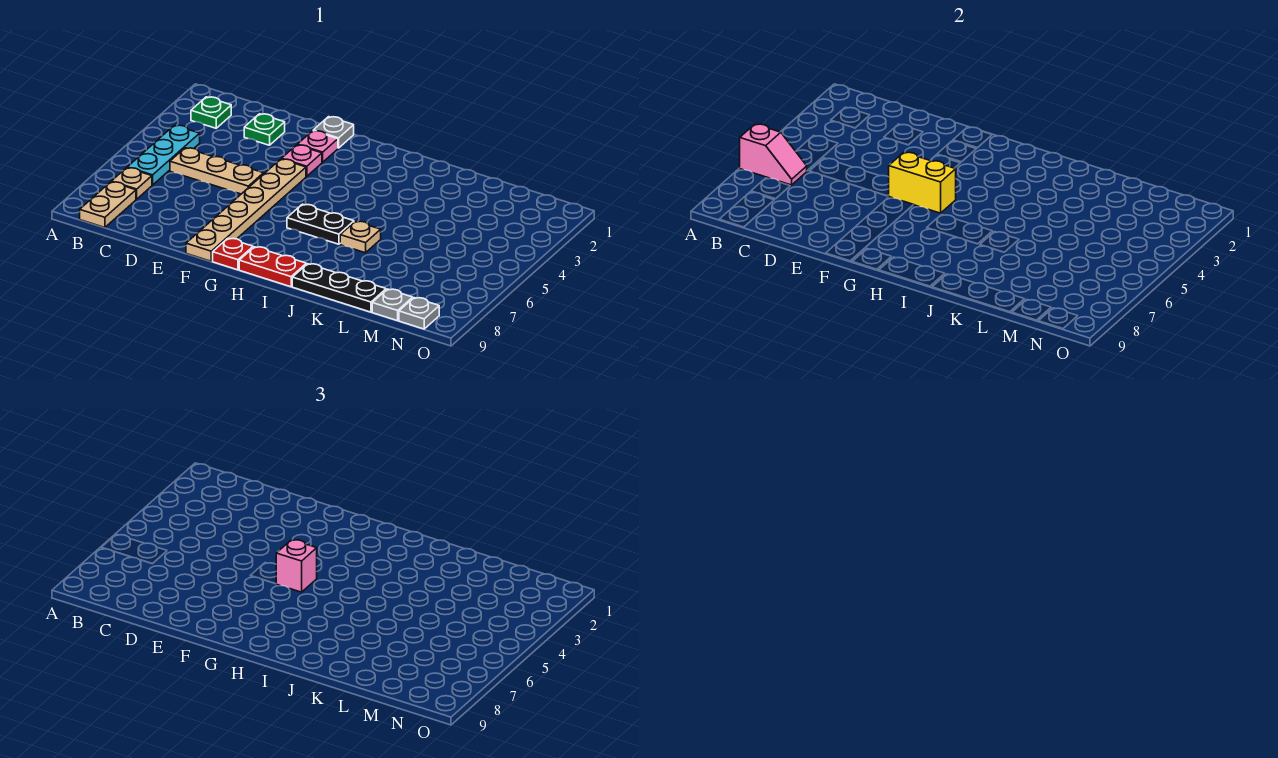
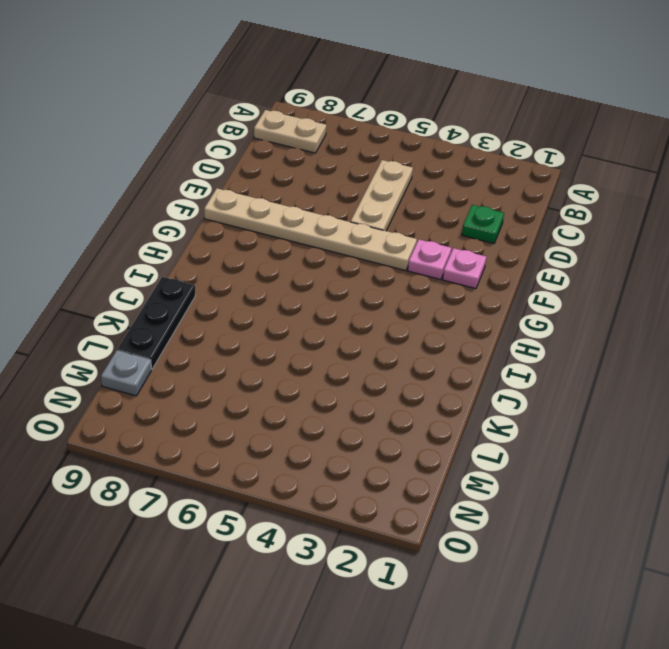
none -> green 1x1 plate [191,97,231,128]
none -> cyan 1x3 plate [127,125,200,185]
none -> tan 1x1 plate [111,168,152,199]

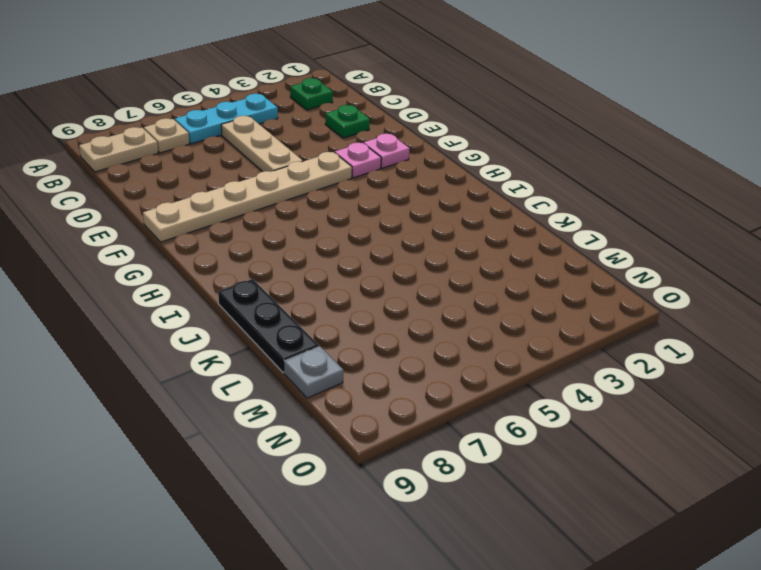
none -> grey 1x1 plate [313,117,354,148]
none -> red 1x1 plate [213,238,253,270]
none -> black 1x2 plate [287,204,354,244]

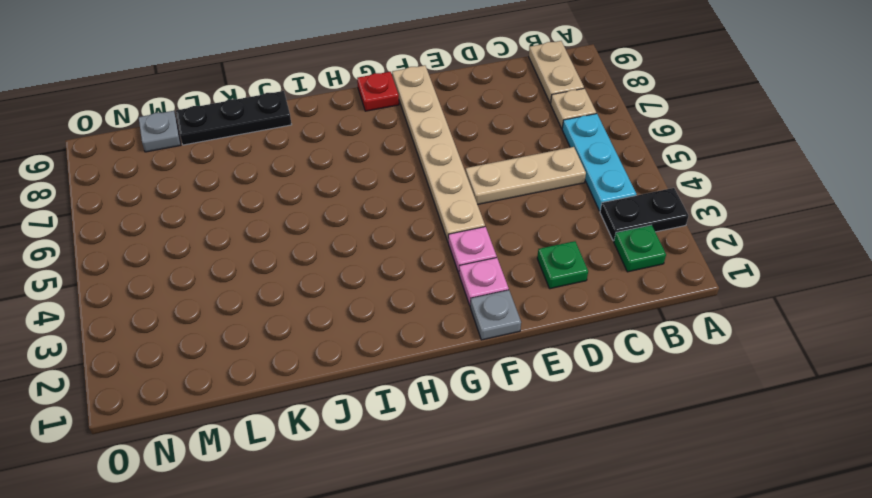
black 1x2 plate [600,188,688,241] -> black 1x2 plate moved to [287,204,354,244]
none -> red 1x2 plate [239,247,306,287]
none -> tan 1x1 plate [340,221,381,253]
none -> grey 1x1 plate [399,298,439,329]

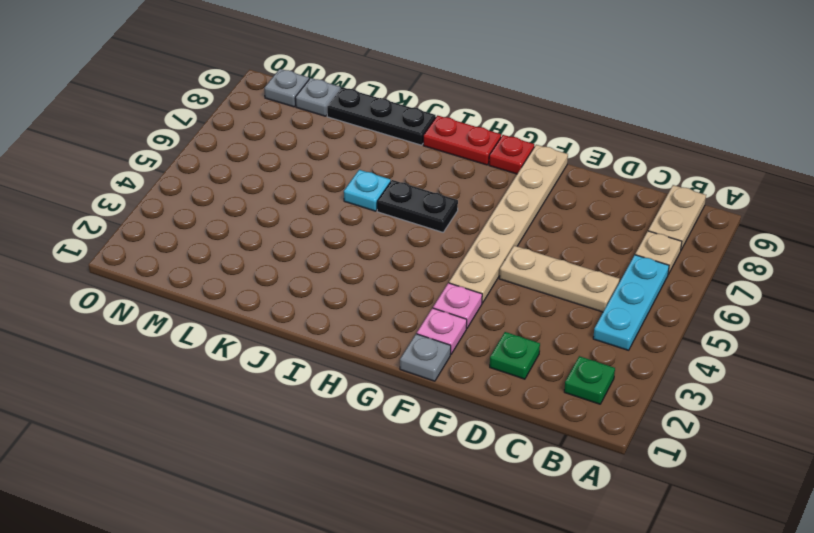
cyan 1x1 plate [344,170,391,211] -> tan 1x1 plate [340,221,381,253]
none -> pink 1x2 slope [740,124,807,185]
none -> yellow 1x2 brick [889,152,956,213]
none -> pink 1x1 brick [276,540,317,592]

